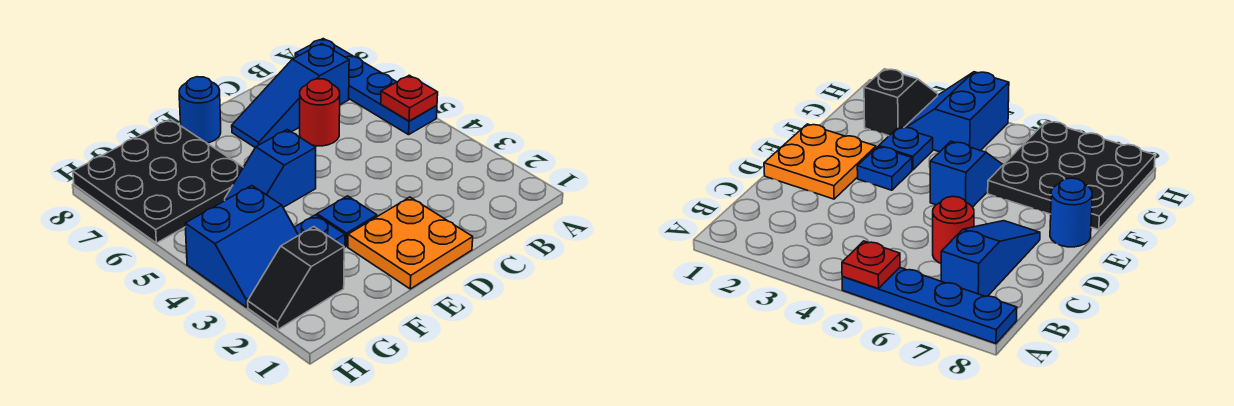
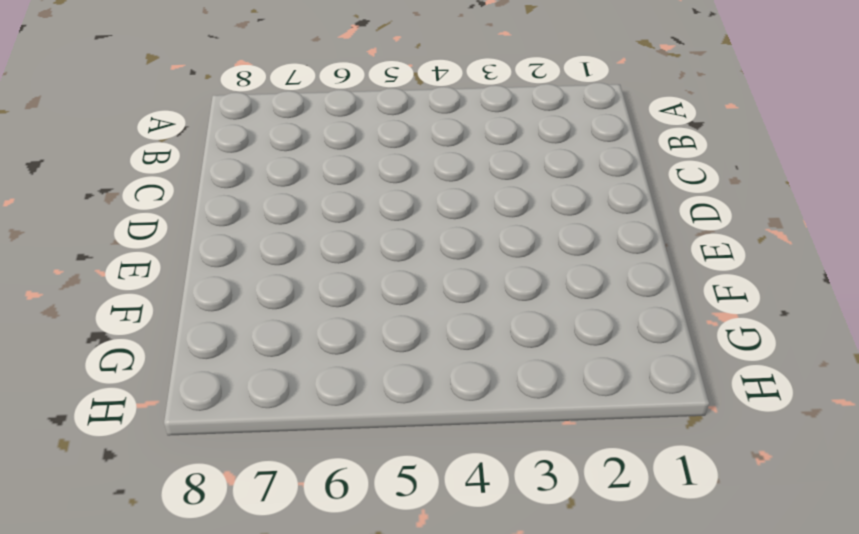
none -> blue 1x4 plate [295,39,437,135]
none -> blue 1x3 slope [232,44,349,147]
none -> red 1x1 round brick [300,79,340,146]

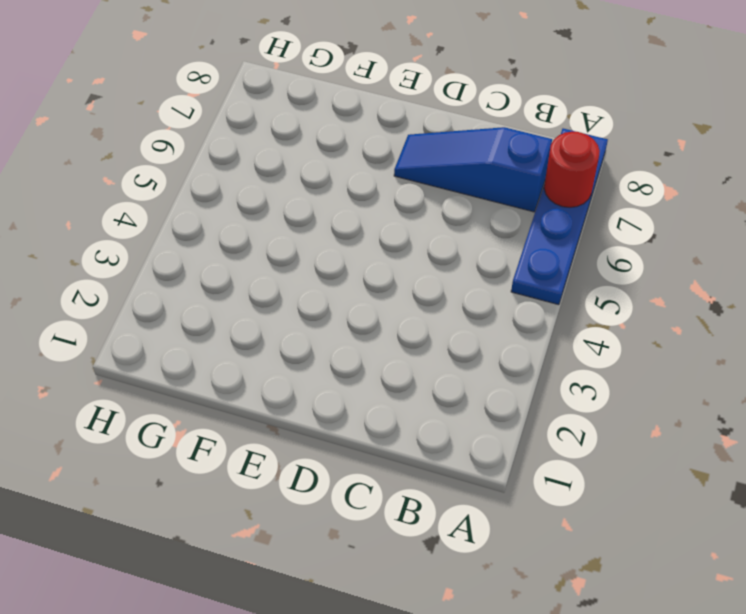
red 1x1 round brick [544,132,600,207] -> red 1x1 round brick moved to [300,79,340,146]
none -> orange 2x2 plate [348,197,473,289]
none -> blue 1x1 plate [317,196,377,247]
none -> blue 1x2 slope [225,130,316,207]

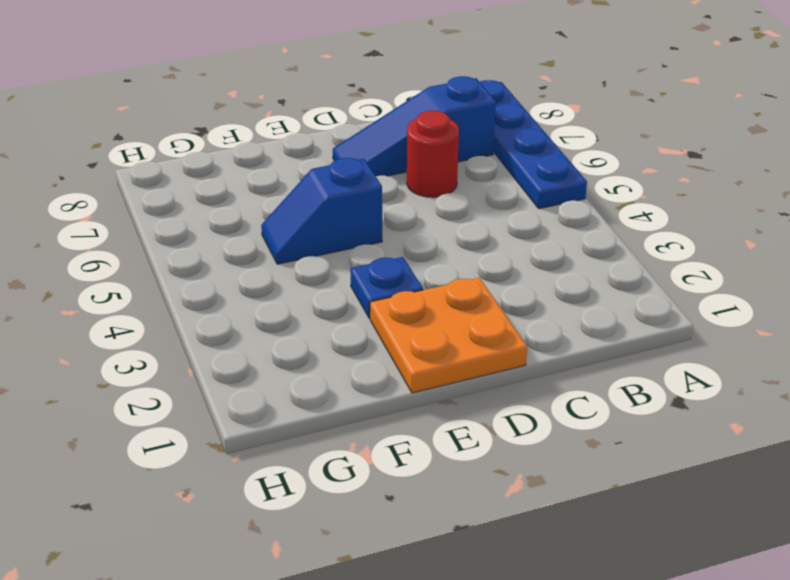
none -> blue 1x1 round brick [179,77,221,143]
none -> blue 1x1 plate [294,215,345,248]
none -> black 3x3 plate [73,119,243,243]

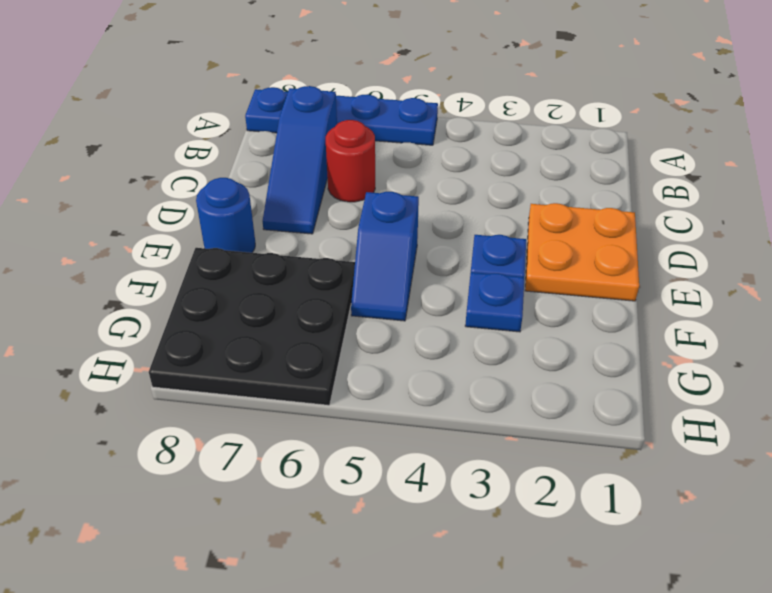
none -> black 1x2 slope [248,227,344,330]
none -> blue 2x2 slope [185,186,299,307]
none -> red 1x1 plate [381,75,438,121]

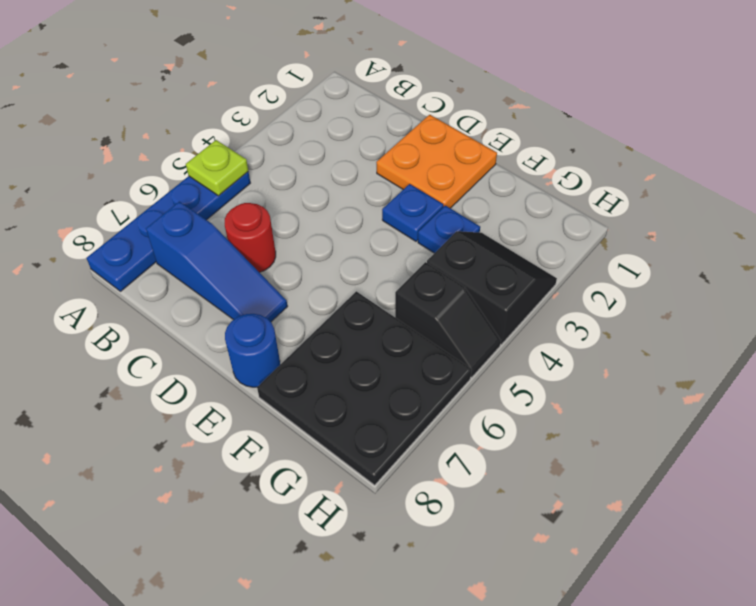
lime 1x1 plate [186,140,248,196] -> red 1x1 plate [381,75,438,121]
black 2x2 slope [427,231,557,344] -> blue 2x2 slope [185,186,299,307]
black 1x2 slope [395,262,501,377] -> black 1x2 slope moved to [248,227,344,330]
none -> blue 1x2 slope [225,130,316,207]

